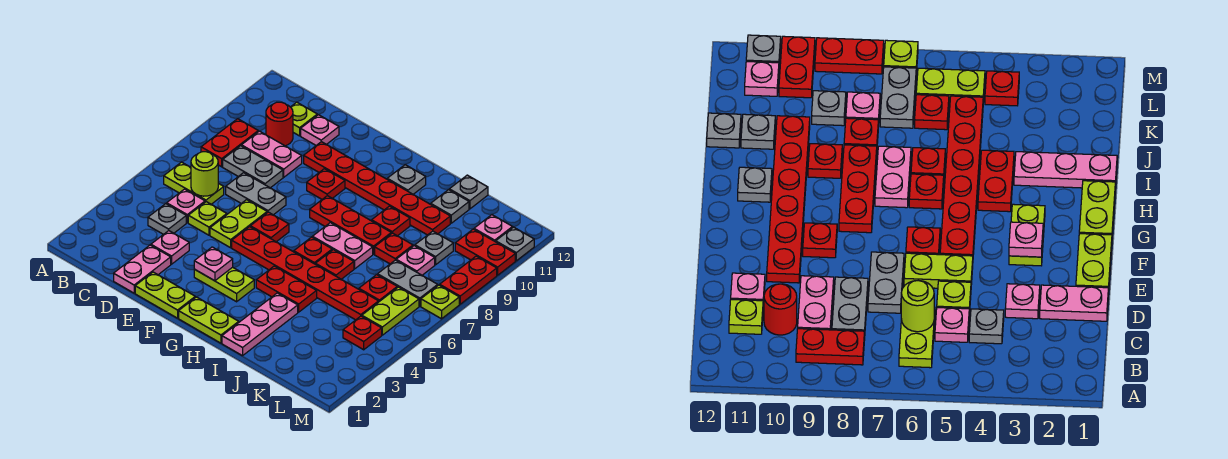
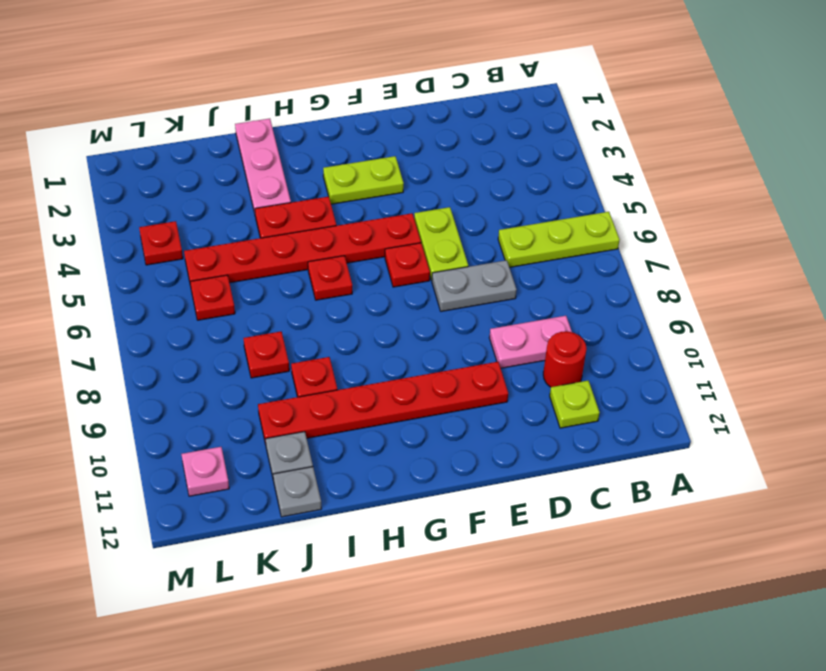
lime 1x3 plate [498,212,620,267] -> lime 1x2 plate [164,162,224,204]
none -> red 1x2 plate [201,119,258,167]
none -> grey 1x1 plate [148,204,186,235]
none -> pink 1x1 plate [167,189,205,223]
none -> grey 1x2 plate [223,146,283,188]

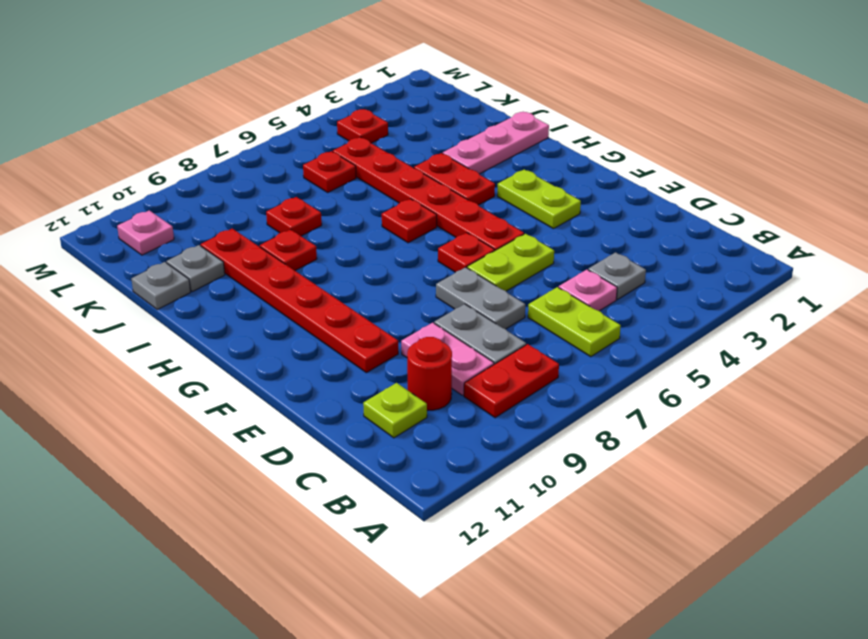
none -> pink 1x2 plate [114,245,171,293]
none -> pink 1x1 plate [151,231,189,264]
none -> lime 1x1 plate [188,202,227,235]
none -> pink 1x1 plate [301,115,339,145]

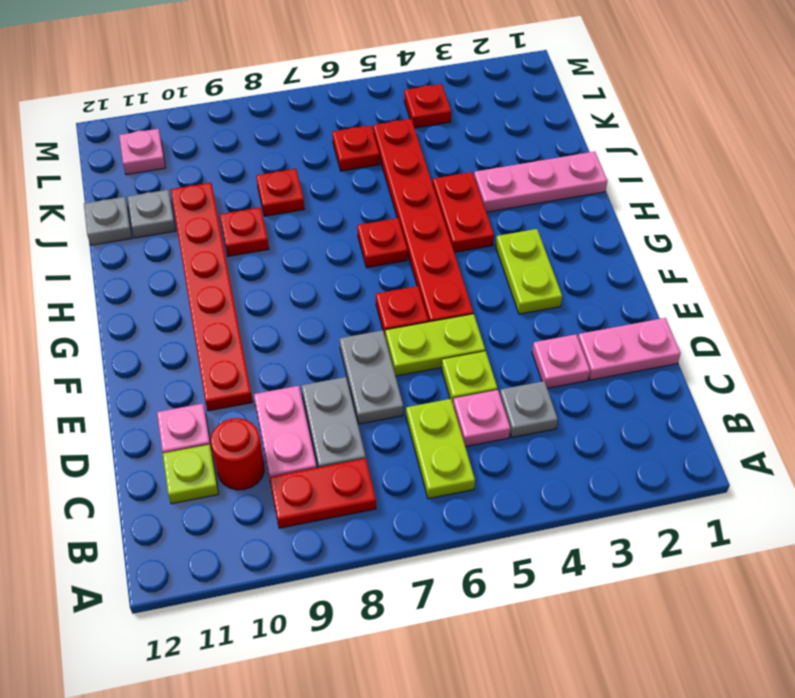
none -> lime 1x2 plate [135,272,195,318]
none -> red 1x1 plate [307,169,345,199]
none -> lime 1x2 plate [179,297,239,343]
none -> red 1x3 plate [310,196,391,254]

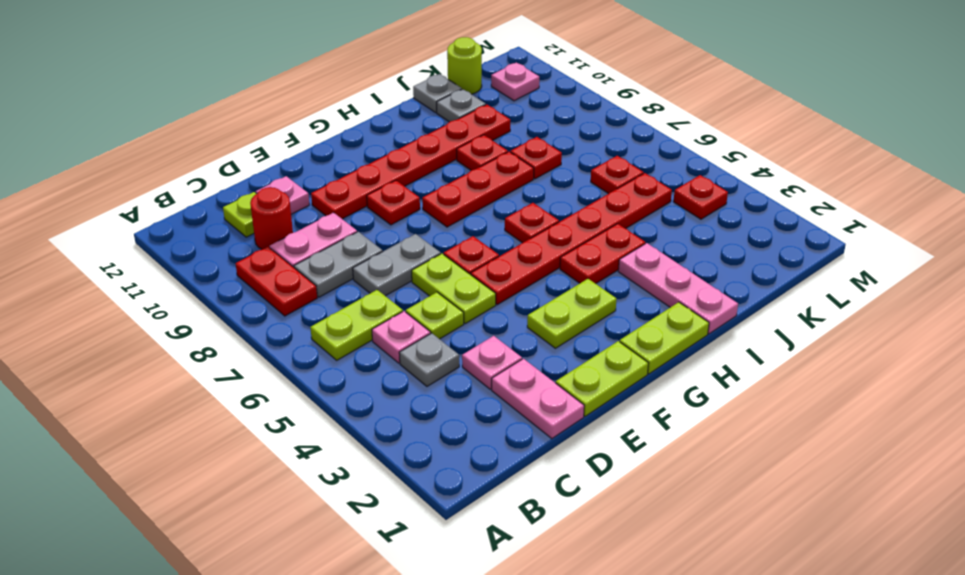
lime 1x1 round brick [447,37,482,94] -> lime 1x1 round brick moved to [191,152,218,196]
none -> pink 1x2 plate [312,223,373,269]
none -> grey 1x1 plate [387,165,426,194]
none -> red 1x1 plate [315,250,354,279]
none -> grey 1x2 plate [378,260,438,306]

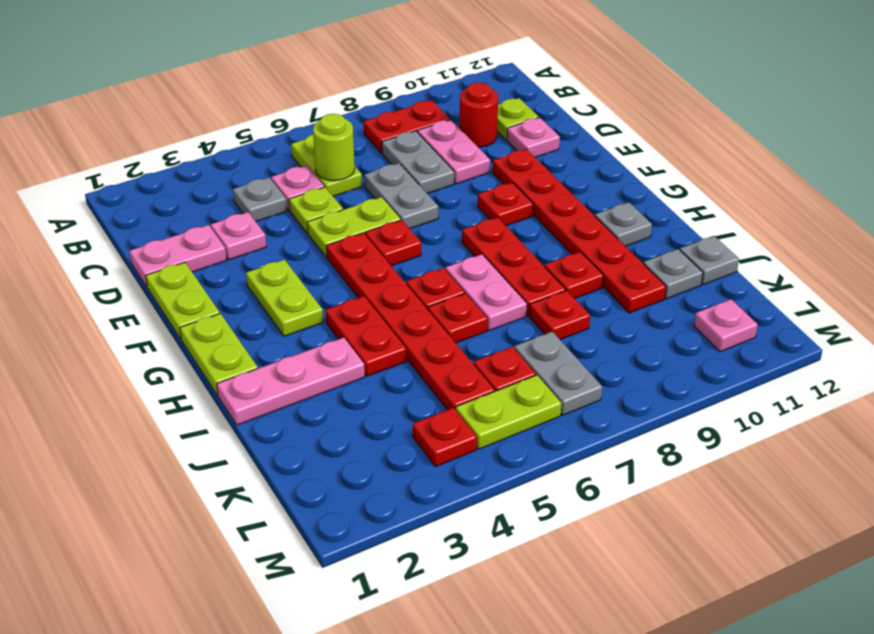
none -> pink 1x1 plate [396,246,435,275]
none -> grey 1x1 plate [415,231,453,265]
none -> red 1x2 plate [455,229,515,275]
none -> lime 1x1 plate [421,285,459,319]

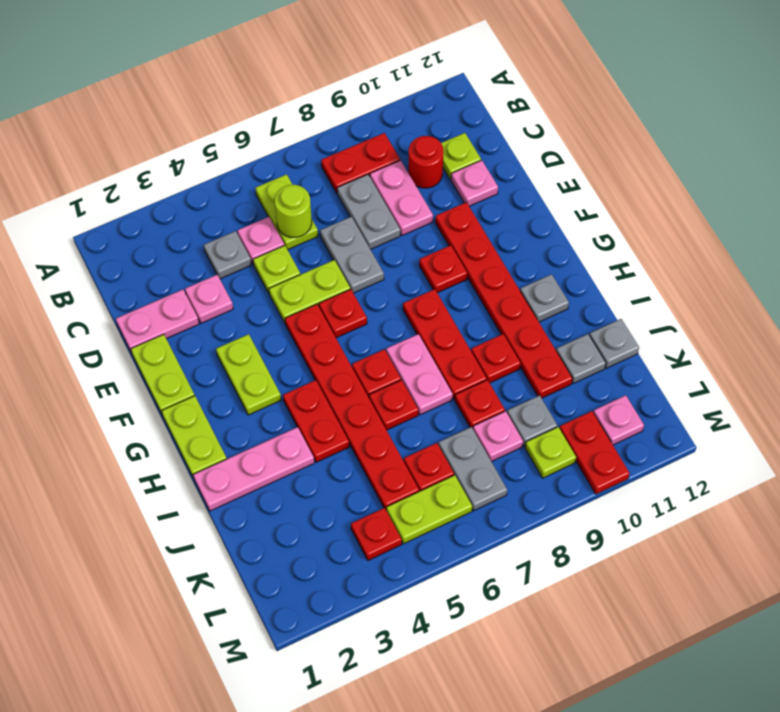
lime 1x1 plate [525,427,576,478] -> lime 1x1 plate moved to [421,285,459,319]
none -> red 1x2 plate [440,256,497,304]
none -> grey 1x1 plate [496,227,534,261]
none -> pink 1x1 plate [194,247,233,281]

